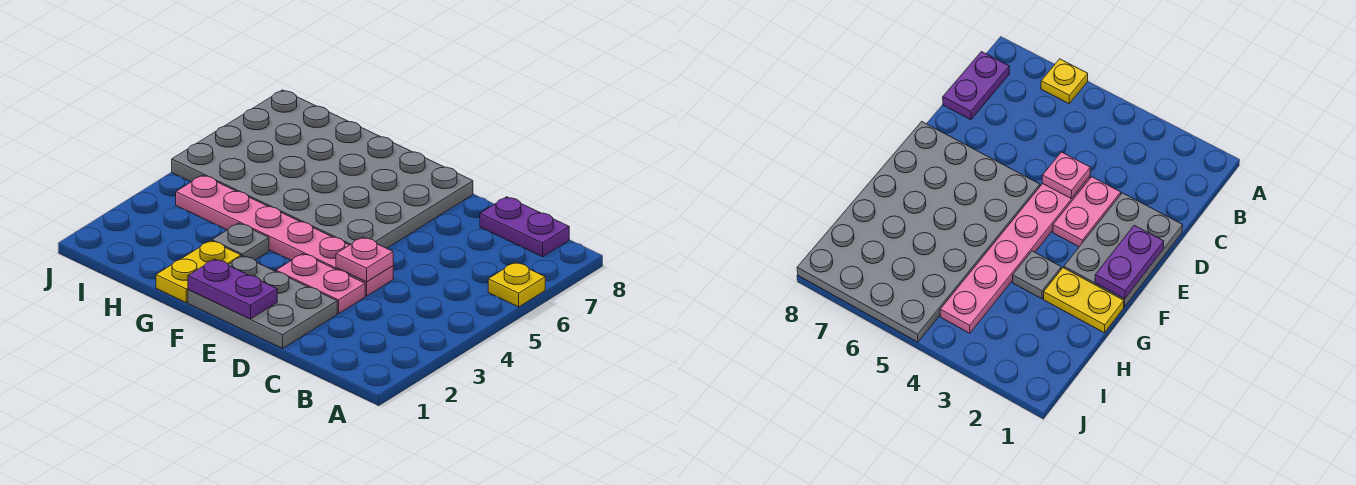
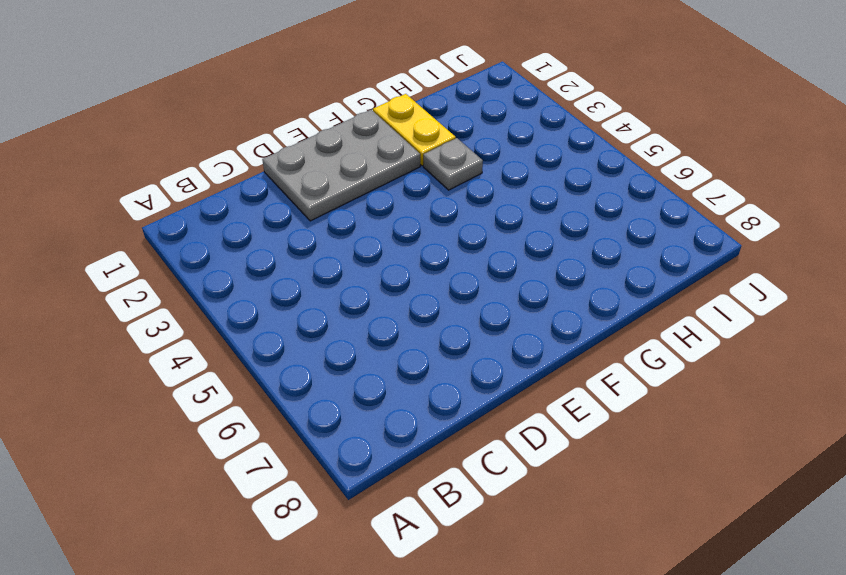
none -> yellow 1x1 plate [488,262,545,307]
none -> purple 1x2 plate [480,197,569,257]

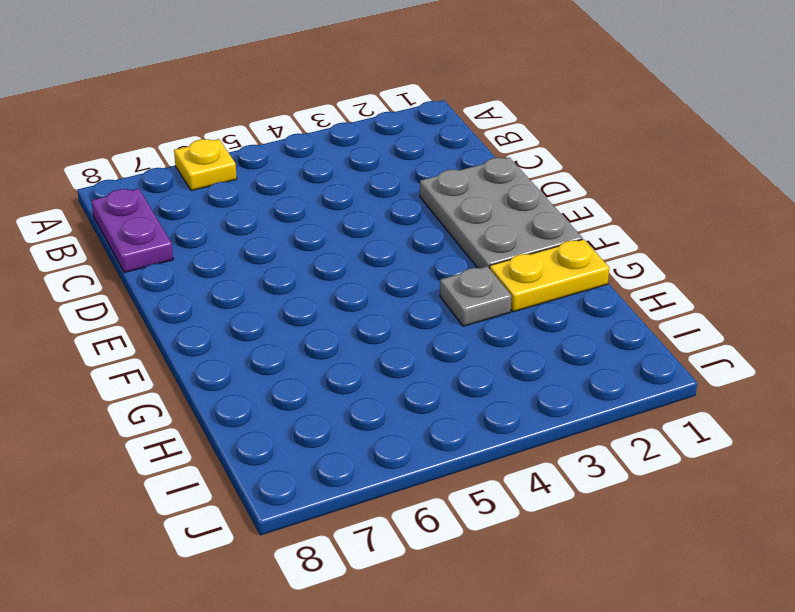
none -> pink 1x2 plate [276,254,365,314]
none -> pink 1x6 plate [176,175,393,296]

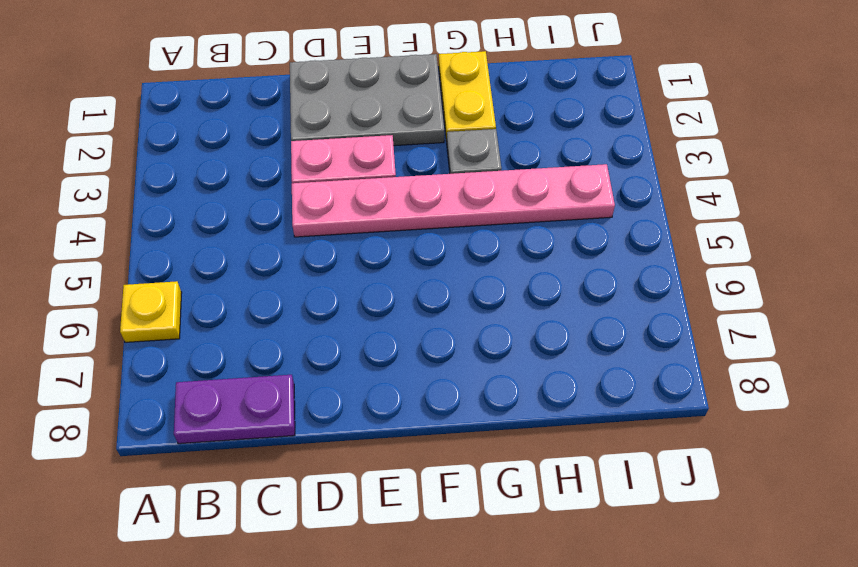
none -> grey 4x6 plate [172,90,473,248]
none -> pink 1x1 plate [336,237,393,282]

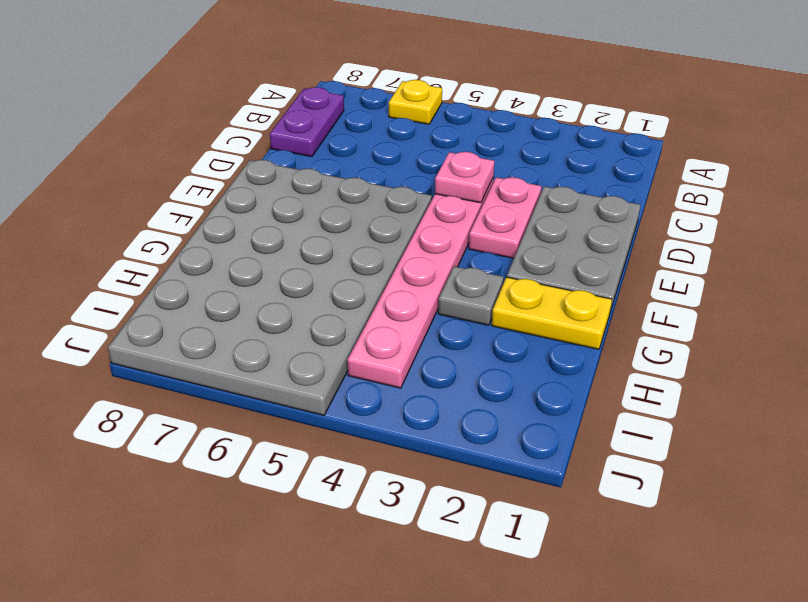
none -> purple 1x2 plate [188,259,277,319]

